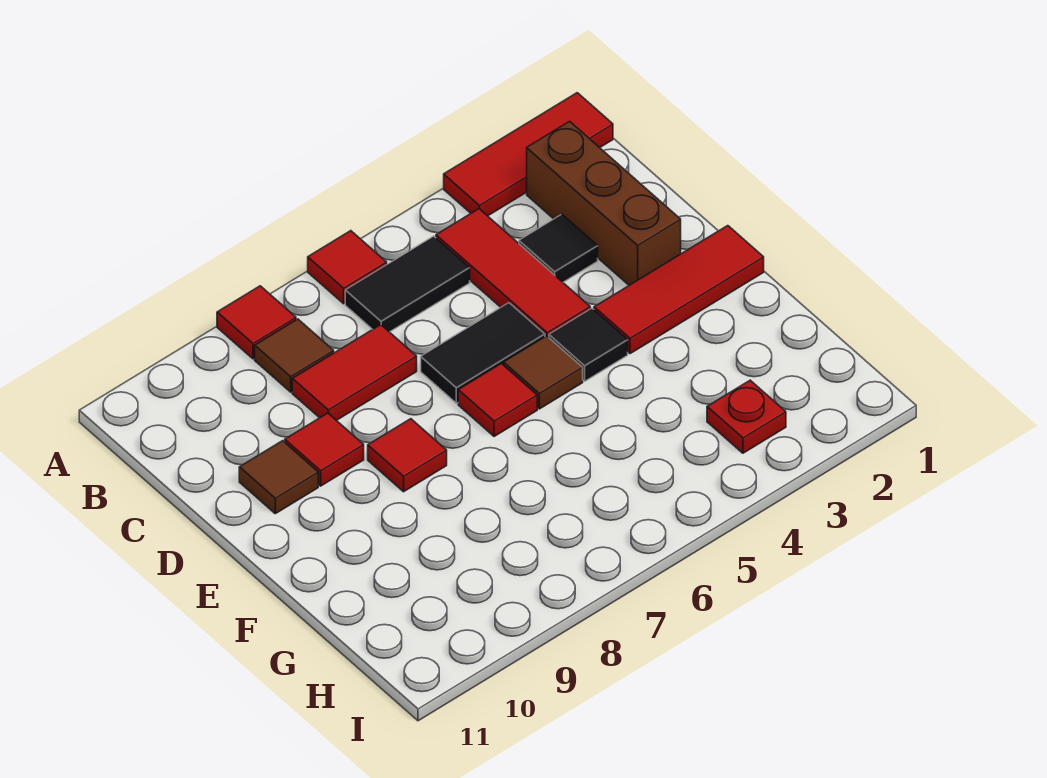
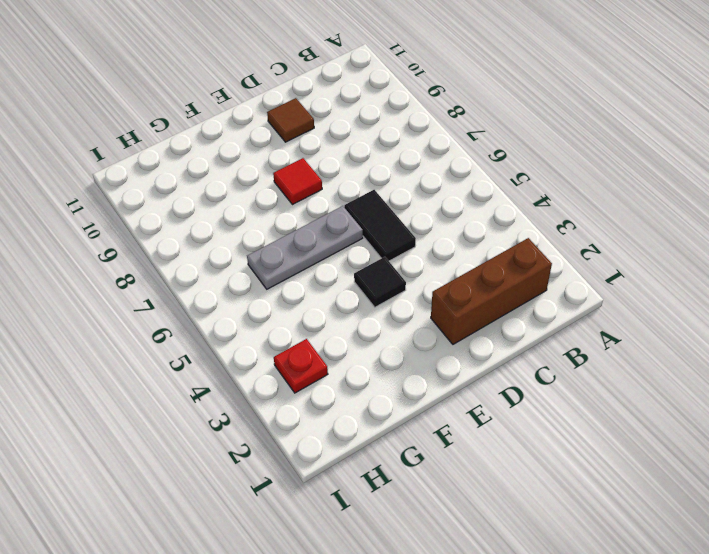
grey 1x3 plate [247,206,363,289] -> red 1x1 tile [458,363,537,437]
none -> red 1x3 tile [444,93,613,216]
none -> red 1x1 tile [308,231,387,304]
none -> red 1x1 tile [217,286,296,359]

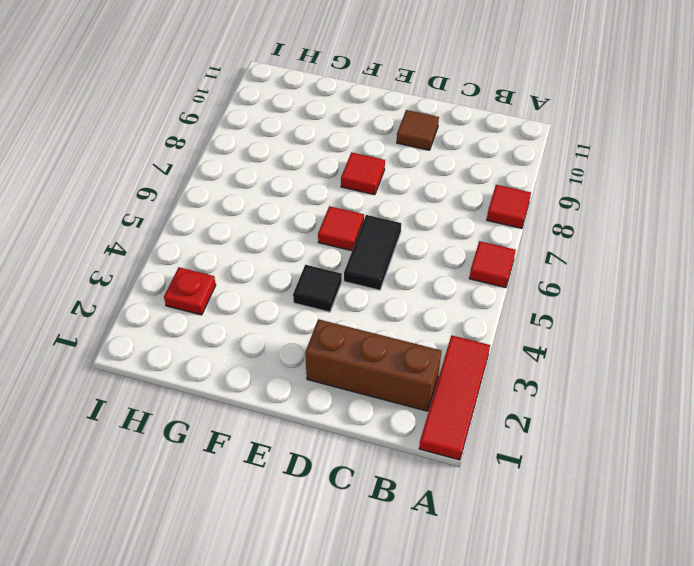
none -> red 1x3 tile [436,209,590,337]
none -> black 1x2 tile [345,236,470,332]
none -> brown 1x1 tile [255,319,334,392]

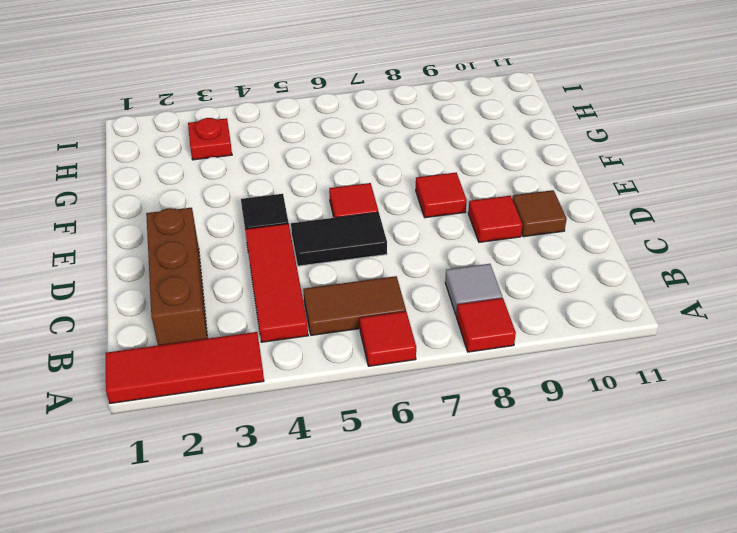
brown 1x2 tile [303,276,406,335] -> black 1x2 tile [345,236,470,332]
grey 1x1 tile [445,264,502,315] -> brown 1x1 tile [255,319,334,392]
none -> black 1x1 tile [519,214,598,282]
none -> red 1x2 tile [292,325,417,420]
none -> red 1x3 tile [594,226,764,354]

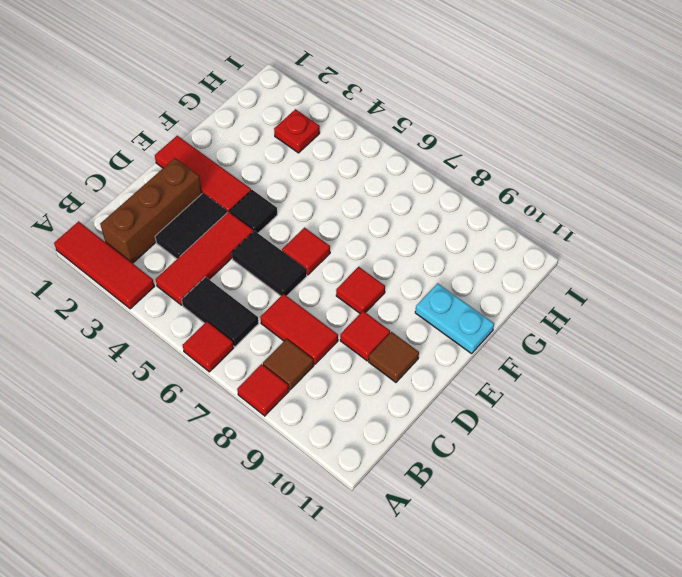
black 1x2 tile [155,193,227,259] -> black 1x1 tile [519,214,598,282]
cyan 1x2 plate [415,283,494,354] -> none
none -> brown 1x1 tile [504,336,583,409]

